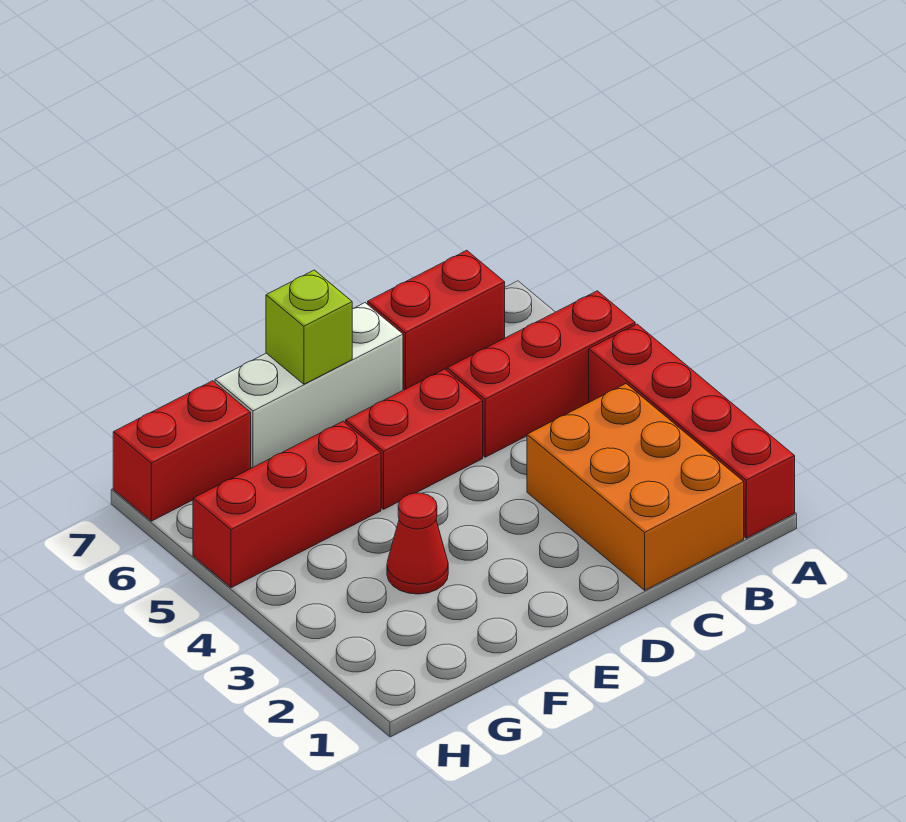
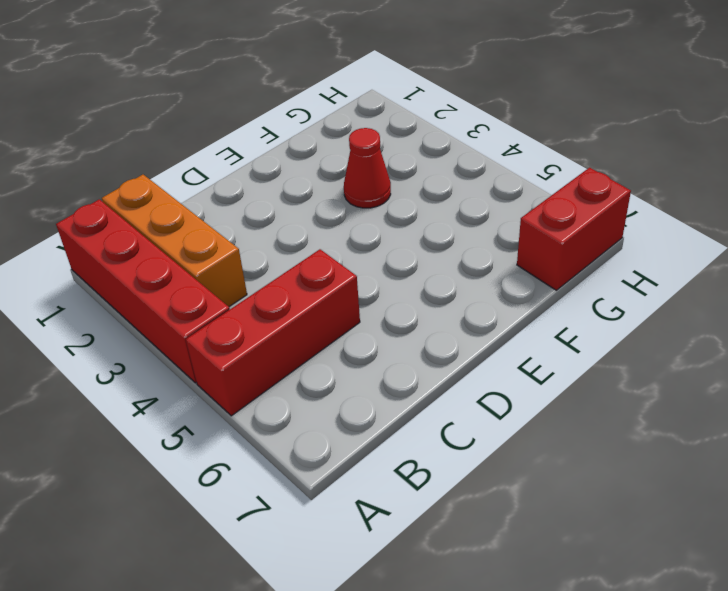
orange 1x3 brick [102,175,247,307] -> orange 2x3 brick [527,384,744,590]
none -> red 1x2 brick [368,250,505,390]
none -> red 1x2 brick [346,369,483,509]

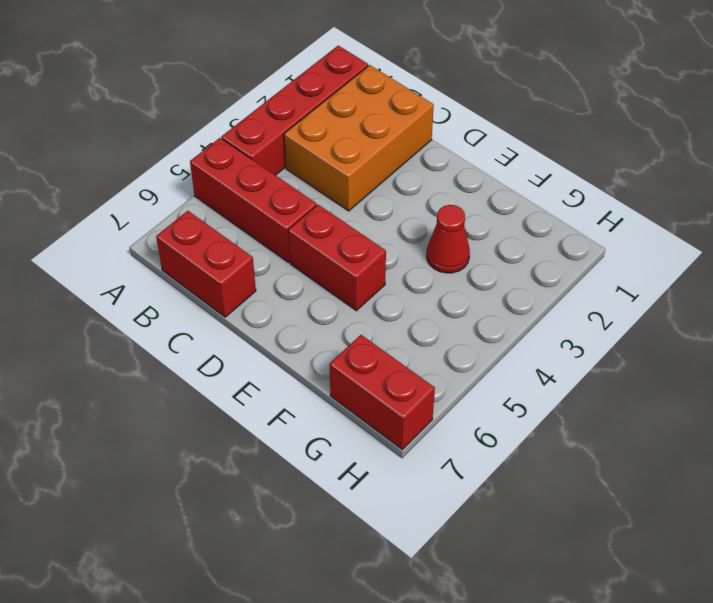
none -> white 1x3 brick [215,303,403,468]
none -> red 1x3 brick [193,421,381,588]

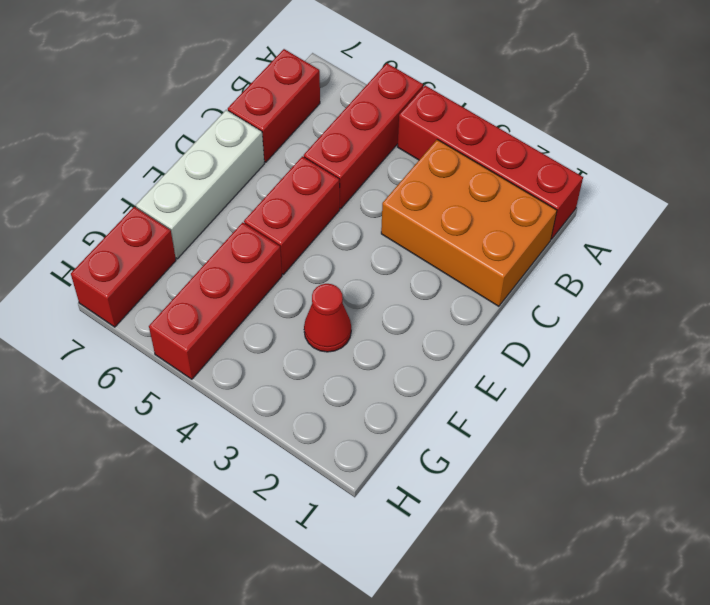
none -> lime 1x1 brick [266,270,352,384]

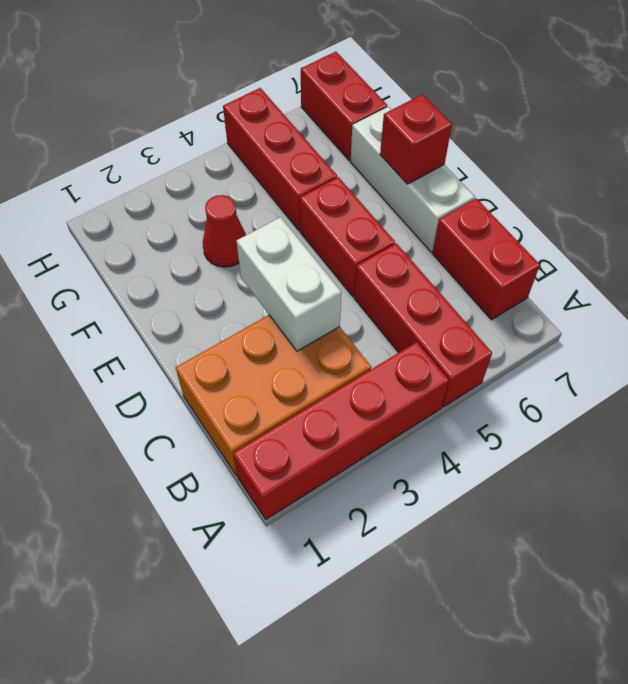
white 1x2 brick [236,217,342,351] -> none
red 1x1 brick [380,94,452,184] -> lime 1x1 brick [266,270,352,384]

